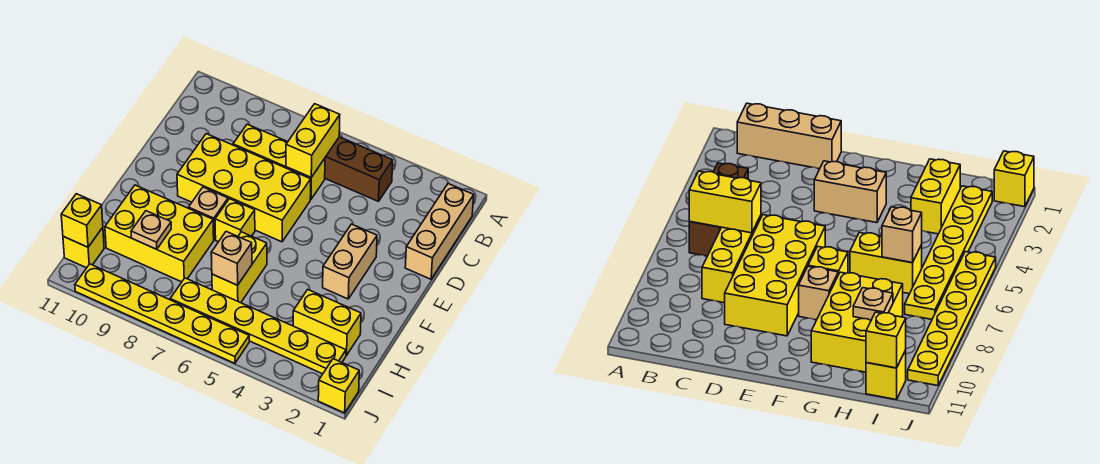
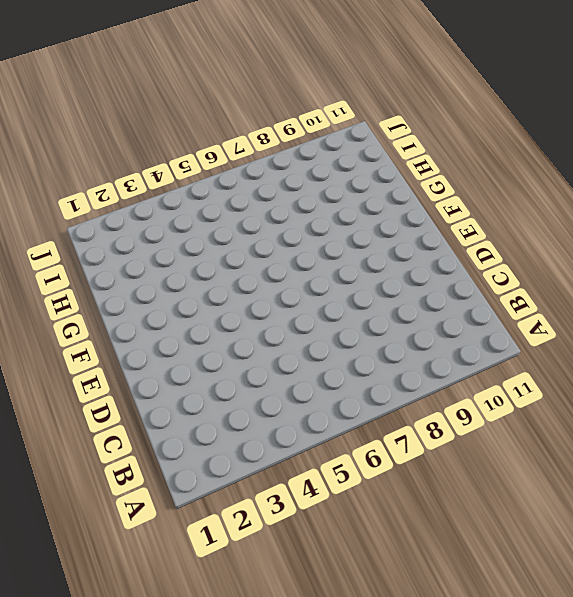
none -> tan 1x3 brick [405,184,474,279]
none -> brown 1x3 brick [325,137,393,201]
none -> yellow 1x3 brick [233,124,325,199]

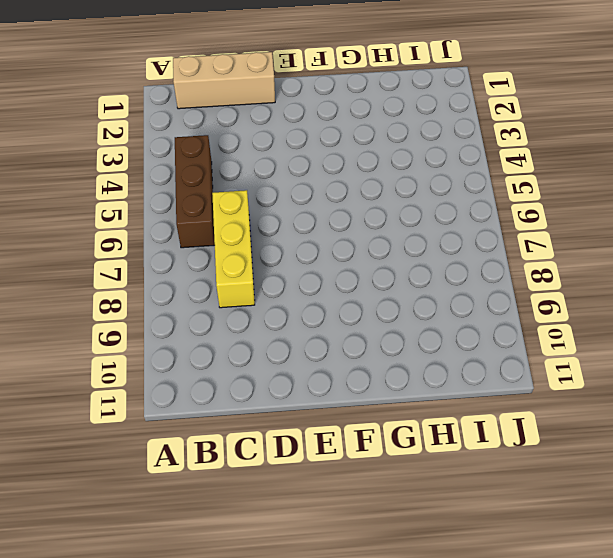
none -> yellow 2x4 brick [177,134,311,242]
none -> tan 1x2 brick [323,224,377,299]
none -> yellow 1x1 brick [215,199,255,242]

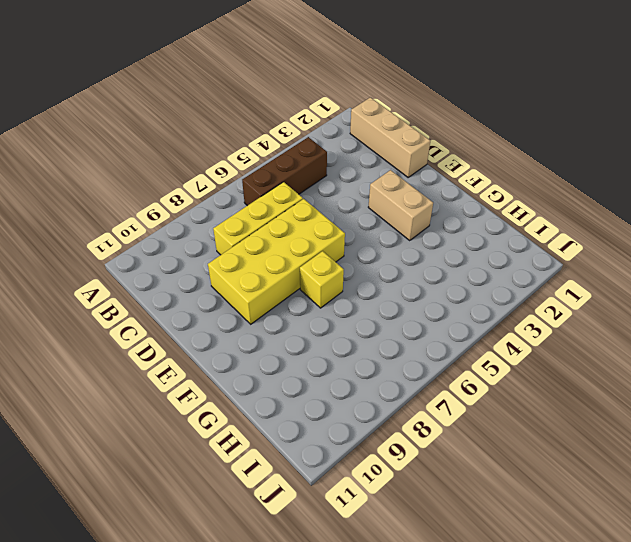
none -> tan 1x1 brick [189,187,228,240]
none -> yellow 1x2 brick [212,232,267,303]
none -> yellow 2x3 brick [105,185,214,282]

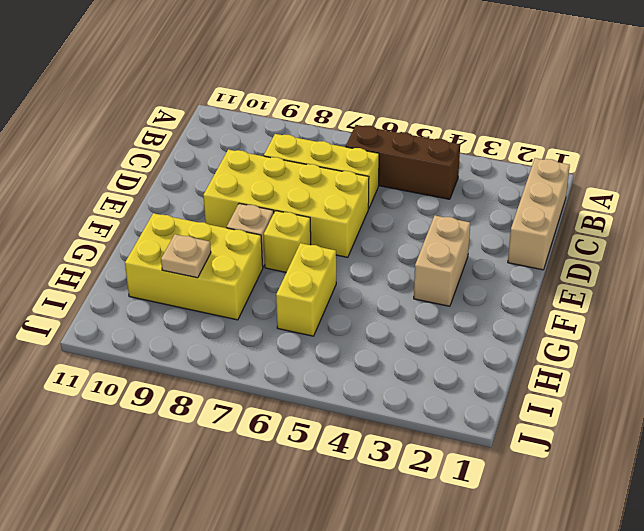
none -> yellow 1x2 brick [293,290,361,355]
none -> yellow 1x6 plate [170,278,346,374]
none -> yellow 1x1 brick [63,227,104,268]

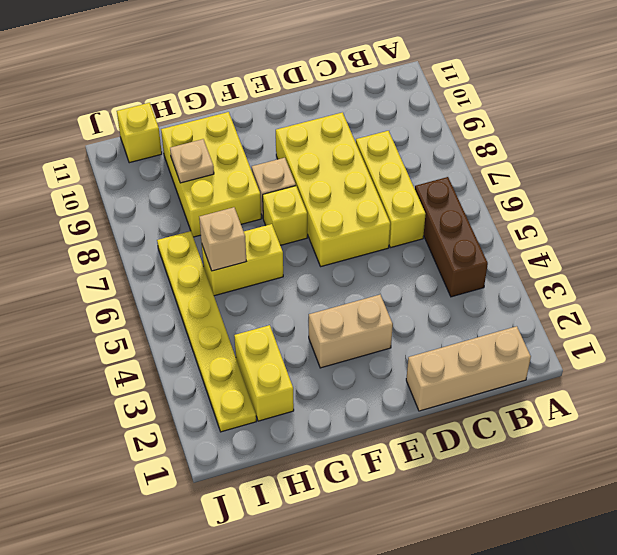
none -> yellow 1x1 brick [318,359,359,413]
none -> yellow 1x6 plate [75,264,249,363]
none -> yellow 1x2 brick [286,104,340,177]

